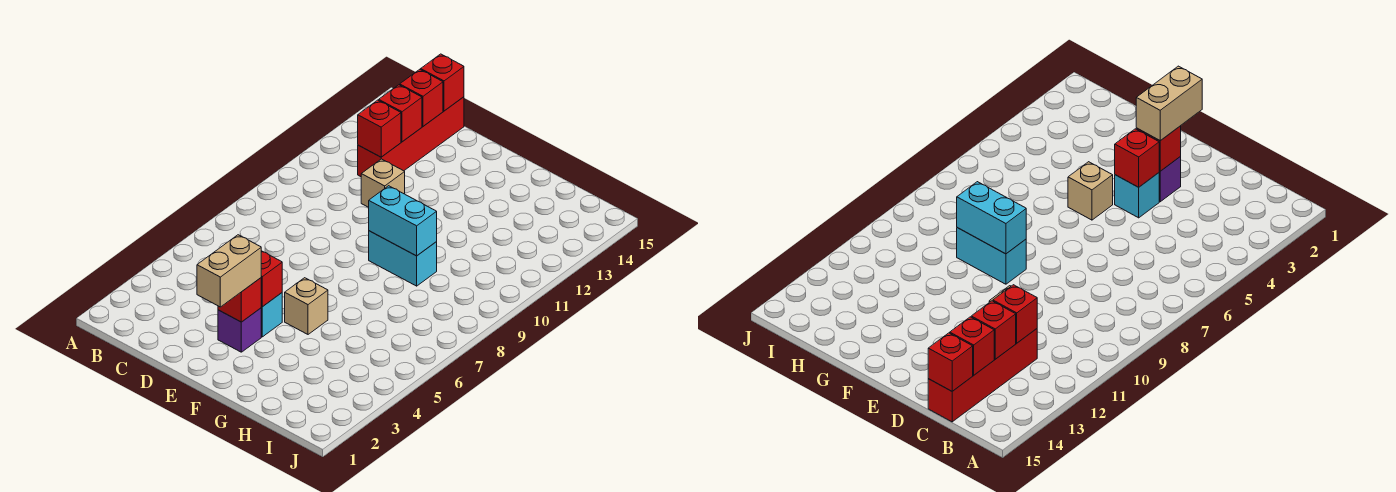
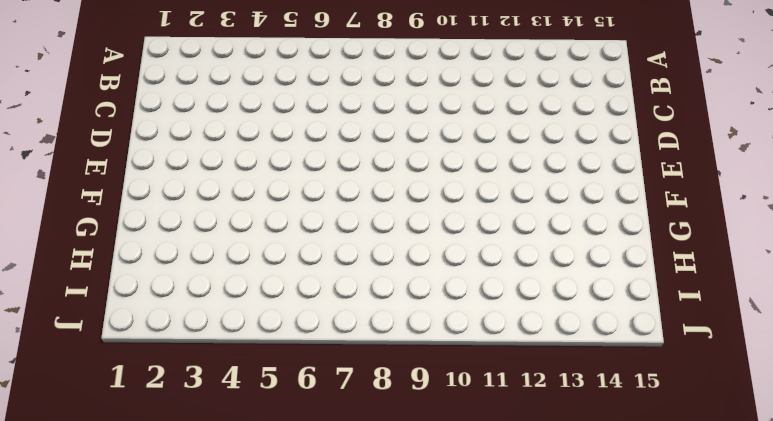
none -> red 1x4 brick [358,97,464,177]
none -> tan 1x1 brick [361,159,405,207]
none -> purple 1x1 brick [218,308,261,352]

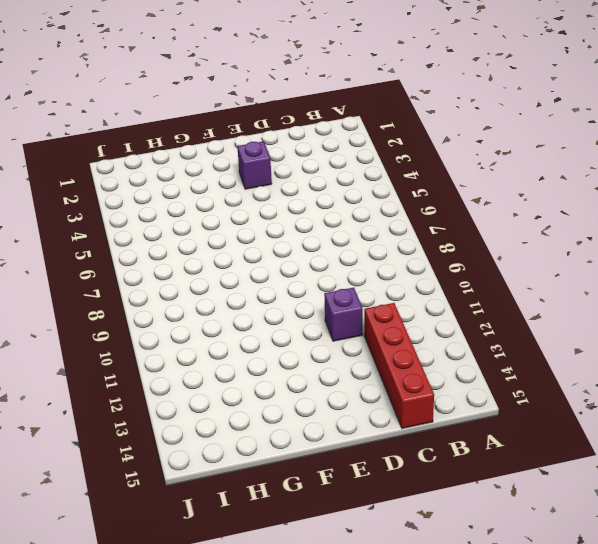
purple 1x1 brick [324,288,363,341] -> tan 1x1 brick [361,159,405,207]
none -> cyan 1x1 brick [261,293,282,337]
none -> tan 1x1 brick [285,278,328,334]
none -> cyan 1x2 brick [369,231,437,286]

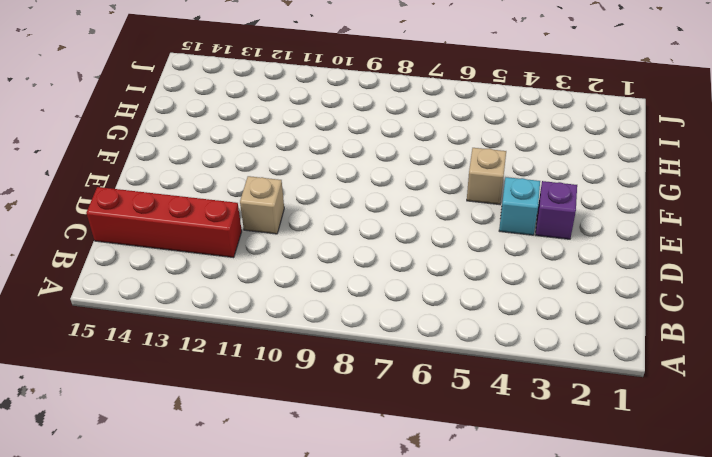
none -> cyan 1x2 brick [369,231,437,286]
none -> red 1x1 brick [358,100,401,157]
none -> red 1x1 brick [379,85,422,142]

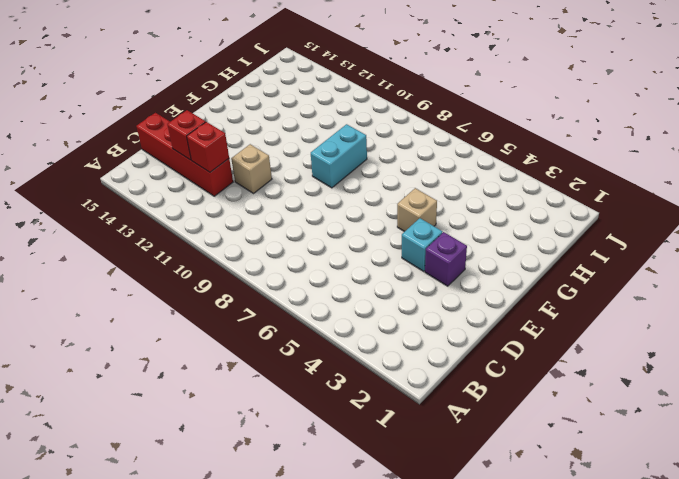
none -> red 1x1 brick [400,69,443,126]
none -> red 1x1 brick [421,54,464,111]
none -> red 1x1 brick [218,278,262,322]

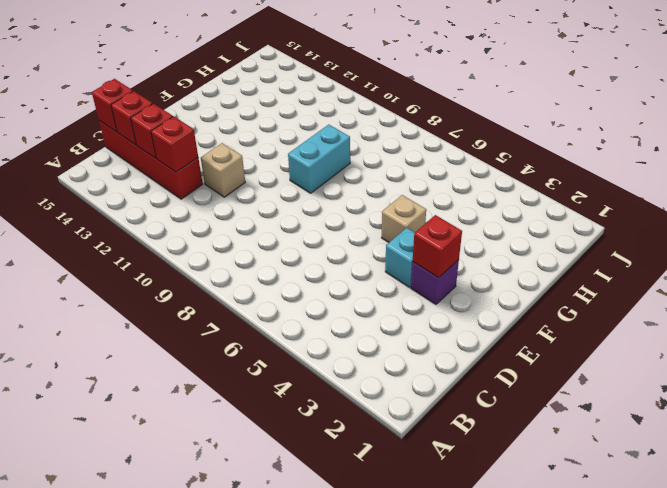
none -> red 1x1 brick [261,251,282,307]
none -> cyan 1x2 brick [369,186,437,256]
none -> tan 1x2 brick [197,235,261,307]

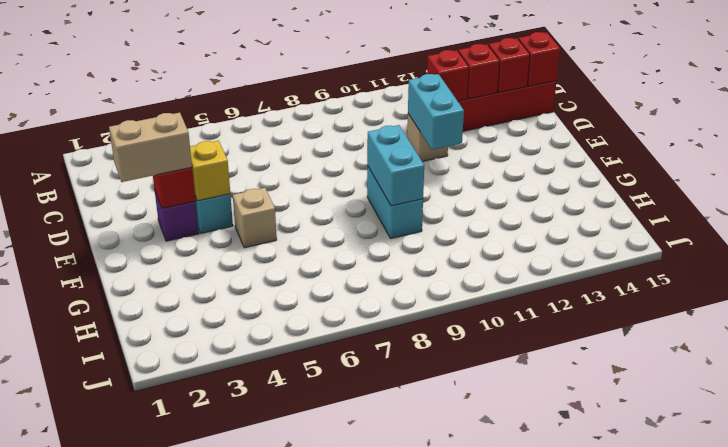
cyan 1x2 brick [408,74,464,150] -> none
yellow 1x1 brick [190,140,230,201] -> red 1x1 brick [261,251,282,307]

